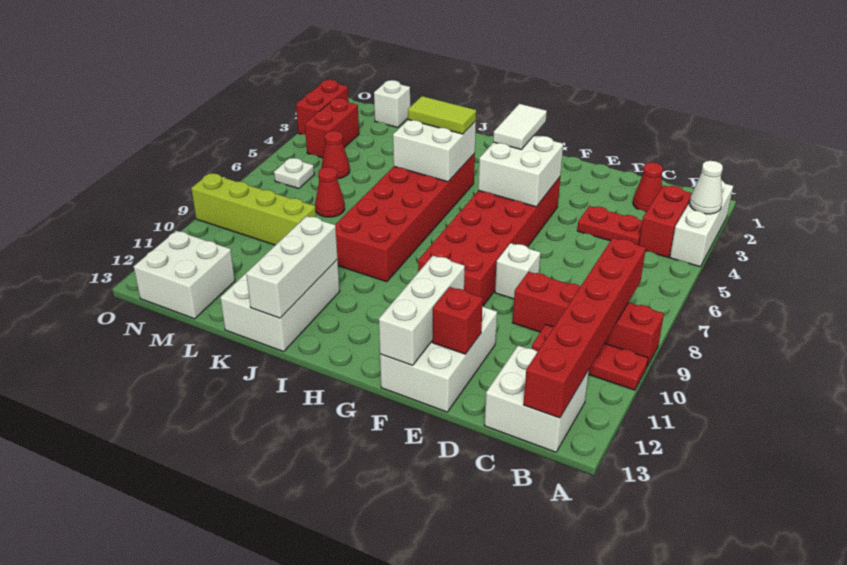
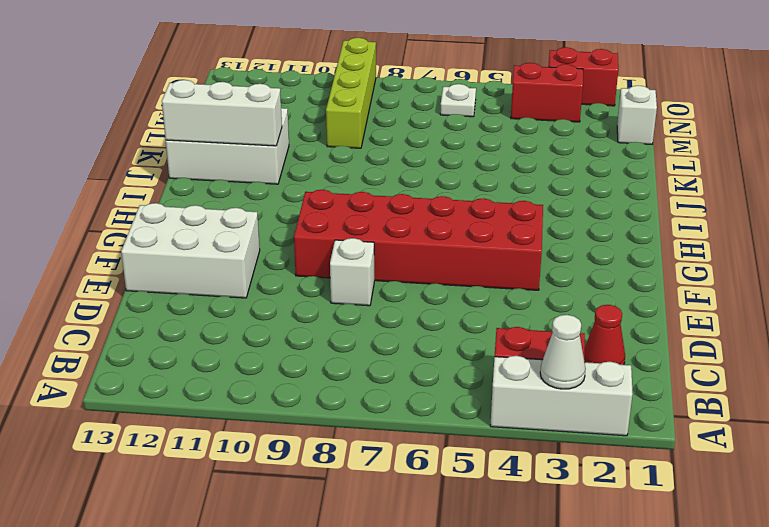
none -> red 1x4 brick [512,272,664,366]
none -> red 1x3 plate [532,325,648,390]
none -> white 2x2 brick [484,346,589,452]

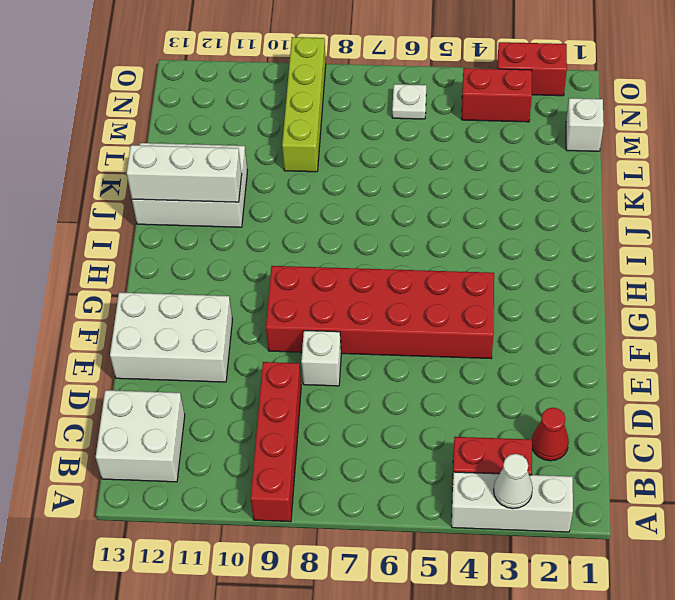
none -> red 1x3 plate [532,325,648,390]
none -> red 1x2 plate [577,206,642,245]
none -> red 2x6 brick [335,153,475,282]

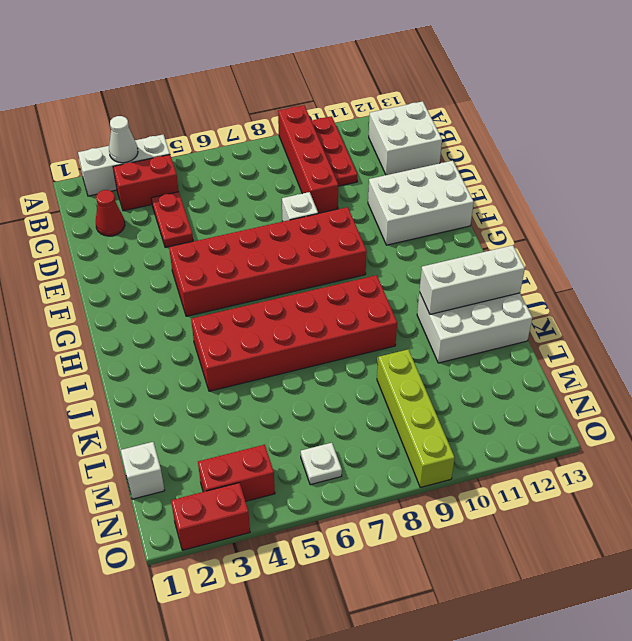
none -> red 1x1 cone [315,167,345,217]
none -> red 1x1 cone [321,131,350,179]
none -> white 2x2 brick [134,231,235,319]

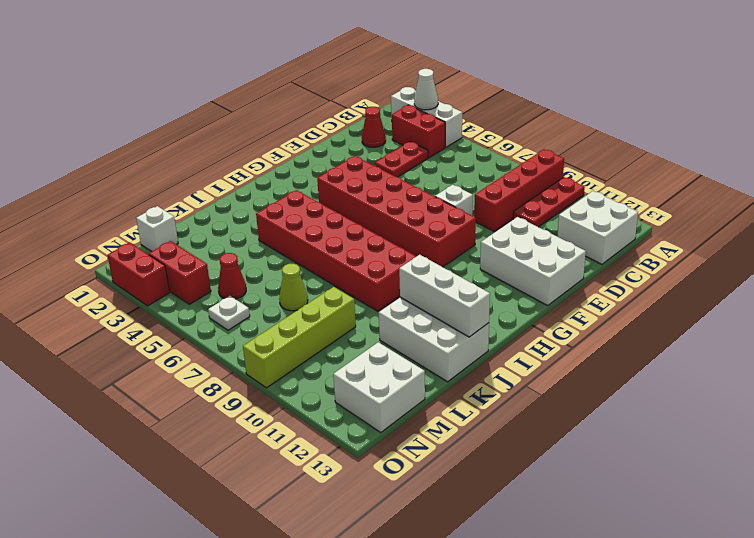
lime 1x1 cone [279,264,308,311] -> red 1x1 cone [315,167,345,217]
none -> red 1x6 brick [523,238,646,418]
none -> red 1x1 brick [432,287,483,354]
none -> white 2x2 brick [478,136,563,207]

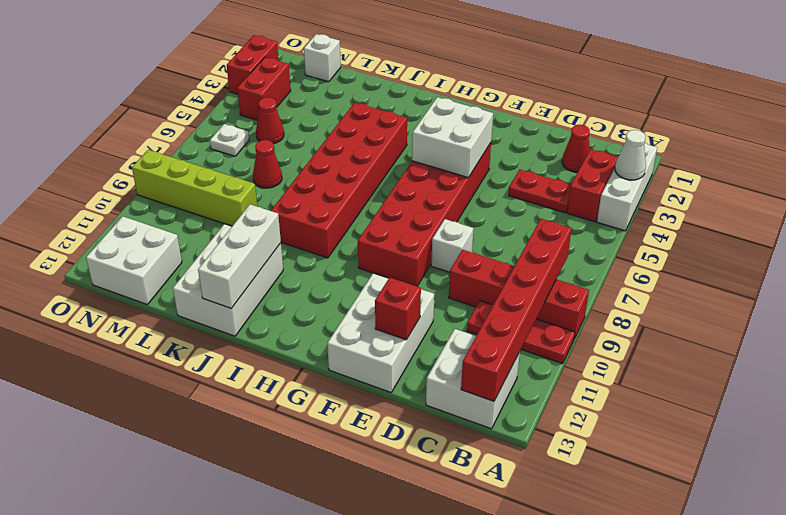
none -> white 1x3 brick [379,256,465,365]
none -> white 2x2 brick [393,120,476,182]
none -> white 1x2 tile [493,104,547,149]

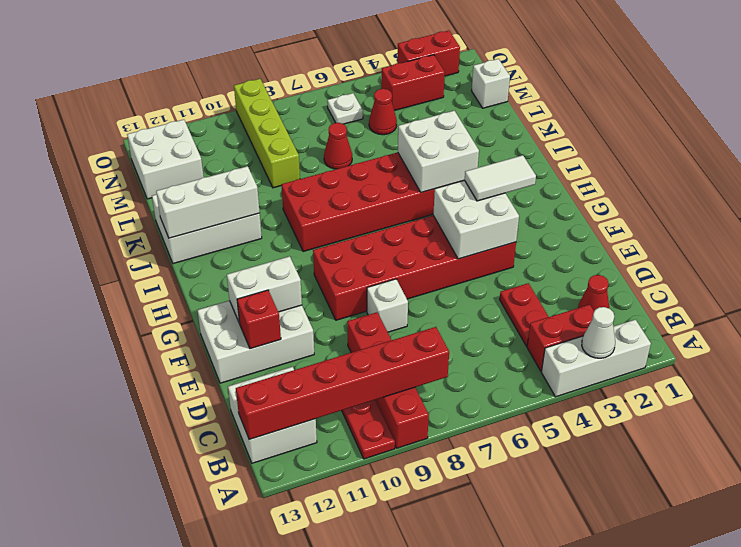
white 1x2 brick [227,256,302,323] -> white 1x3 brick [379,256,465,365]
none -> lime 1x2 tile [408,96,476,134]

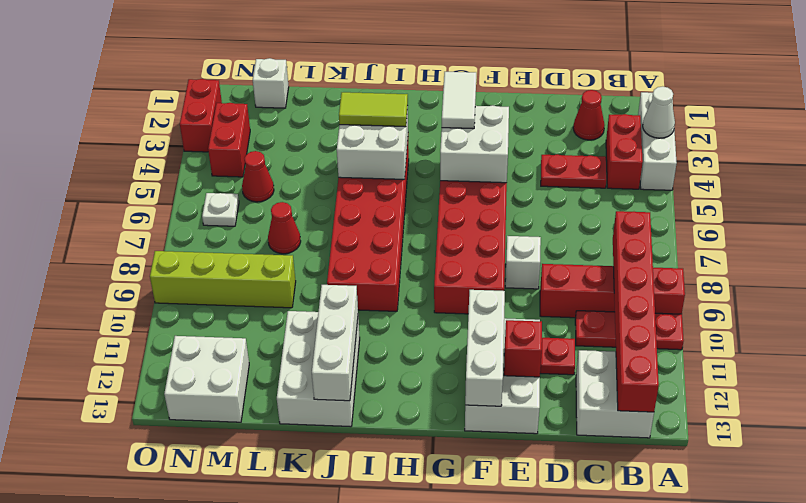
red 1x1 plate [540,338,575,375] -> none

